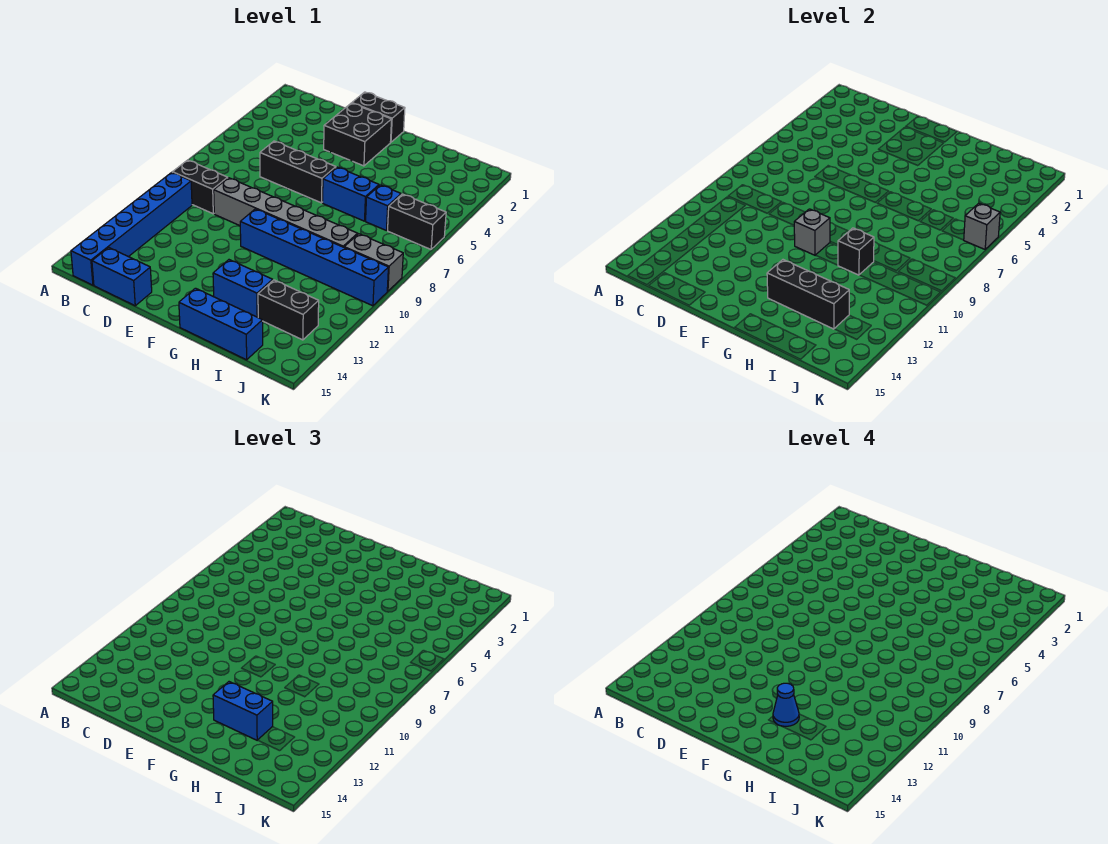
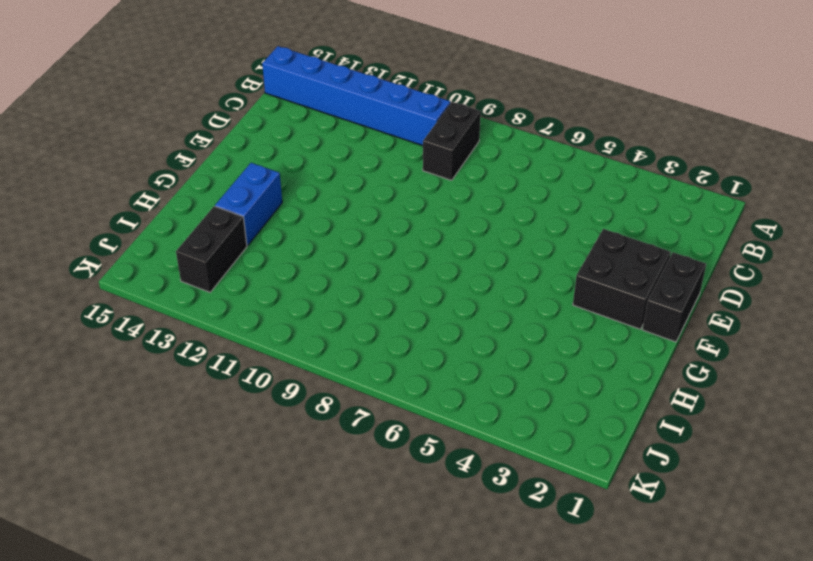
none -> blue 1x2 brick [92,248,152,306]
none -> black 1x3 brick [260,141,336,203]
none -> grey 1x6 brick [214,178,358,247]

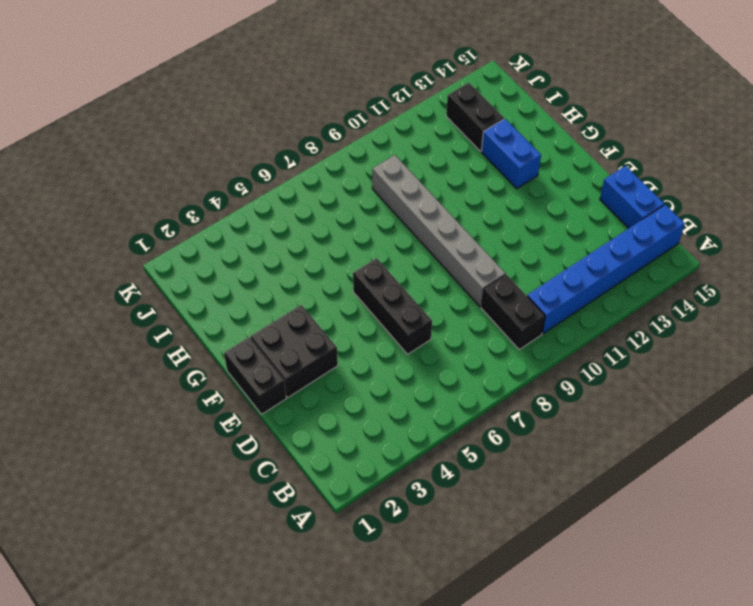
none -> blue 1x6 brick [240,209,388,306]
none -> blue 1x2 brick [323,167,379,221]
none -> blue 1x3 brick [179,288,263,360]

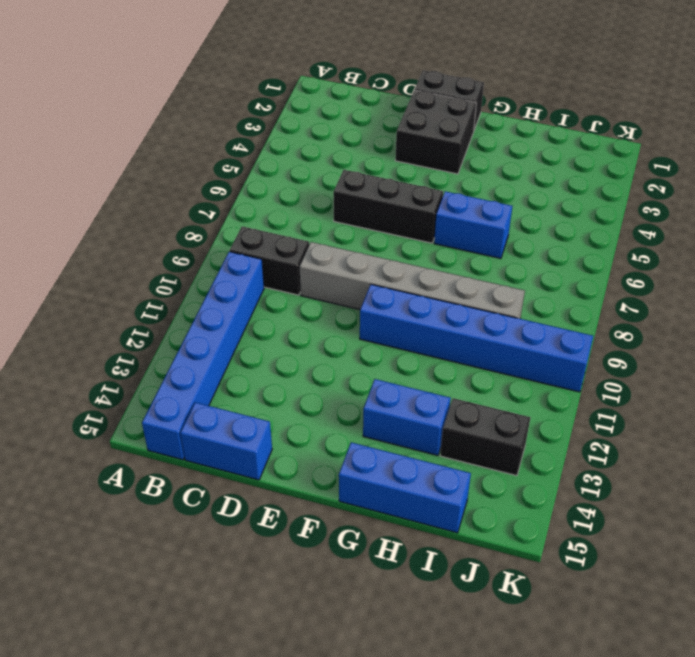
none -> blue 1x1 brick [366,185,401,230]
none -> black 1x2 brick [388,194,446,249]
none -> grey 1x2 brick [344,234,403,291]

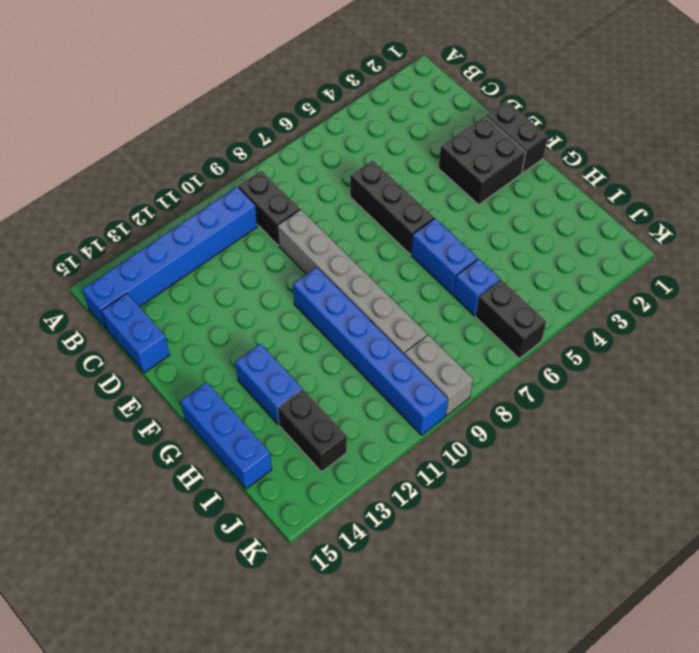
none -> grey 1x1 brick [794,209,830,255]
none -> black 1x3 brick [767,260,849,329]
none -> black 1x1 brick [838,228,874,275]

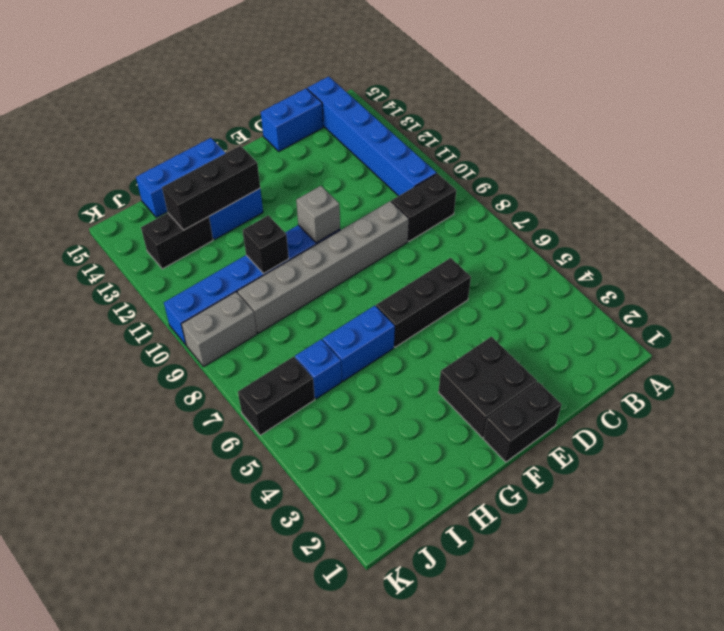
none -> grey 1x1 brick [964,203,1000,249]
none -> blue 1x2 brick [213,682,273,740]
none -> blue 1x1 cone [773,683,799,726]

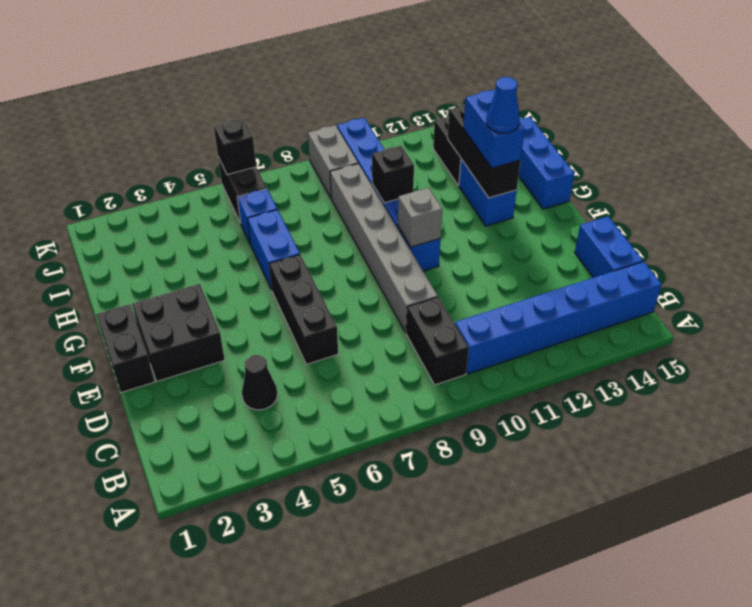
black 1x1 cone [242,355,277,410] -> none
black 1x1 brick [214,119,256,175] -> grey 1x1 brick [964,203,1000,249]

